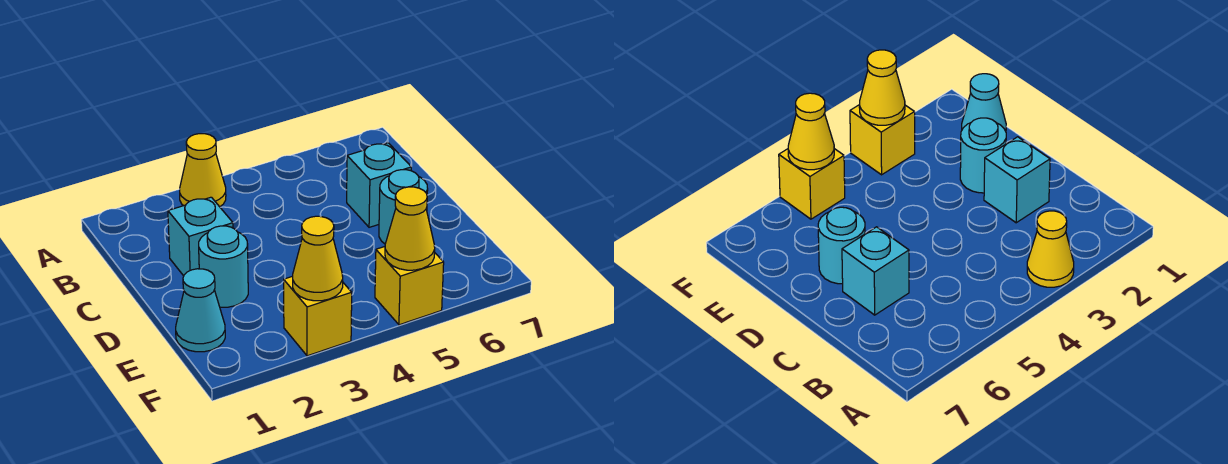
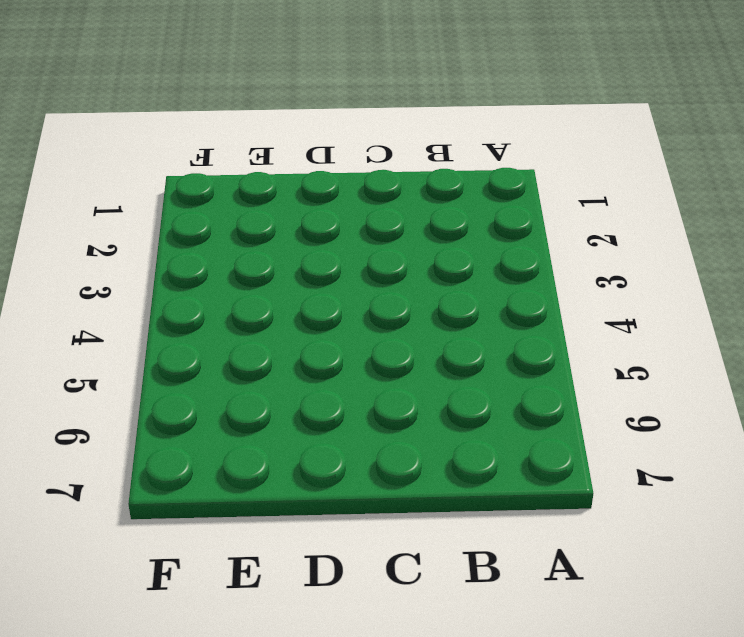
none -> yellow 1x1 cone [180,134,226,207]
none -> cyan 1x1 brick [168,197,233,276]

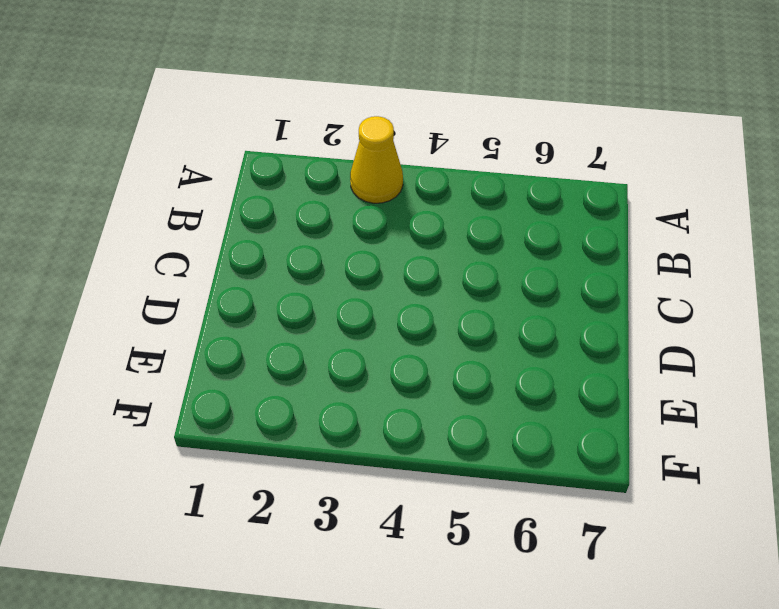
none -> cyan 1x1 brick [168,197,233,276]
none -> cyan 1x1 brick [347,143,411,227]

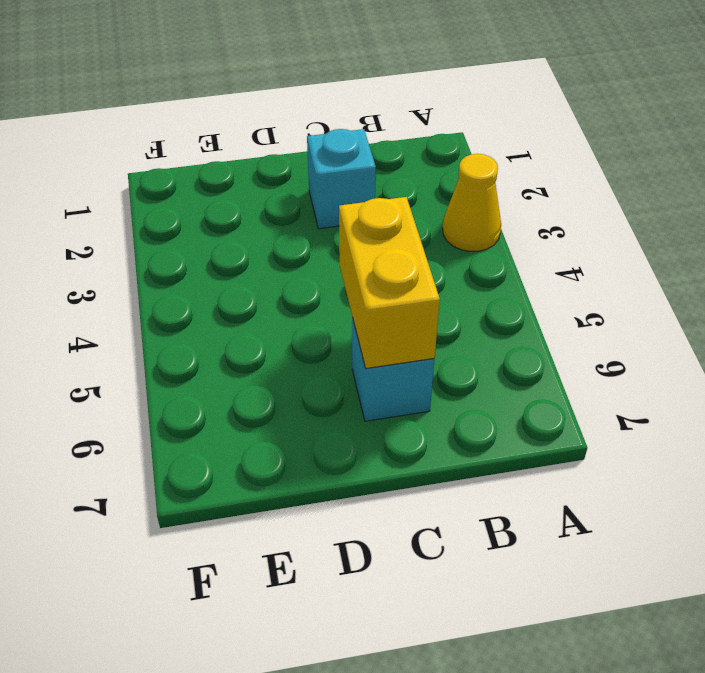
yellow 1x2 brick [339,197,440,368] -> none
none -> cyan 1x1 round brick [199,226,248,307]
none -> cyan 1x1 round brick [379,170,428,244]

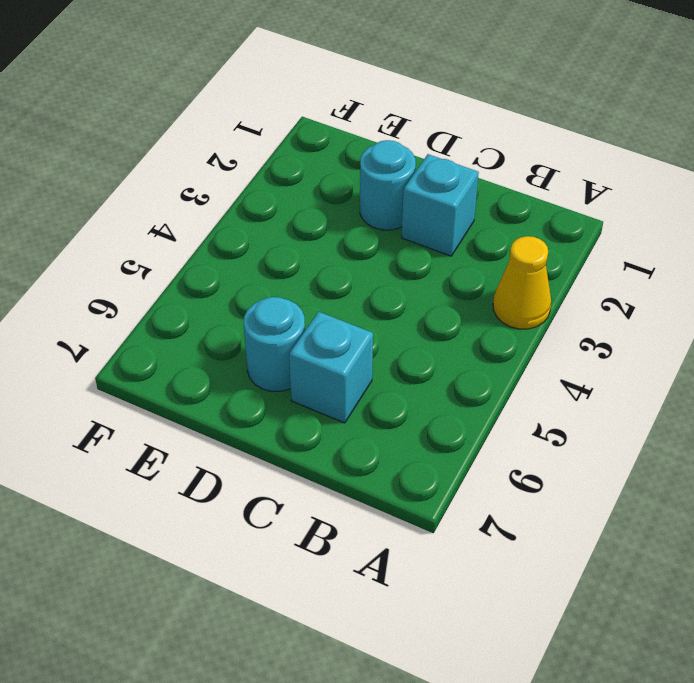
none -> cyan 1x1 cone [176,269,225,352]
none -> yellow 1x1 brick [284,276,352,356]

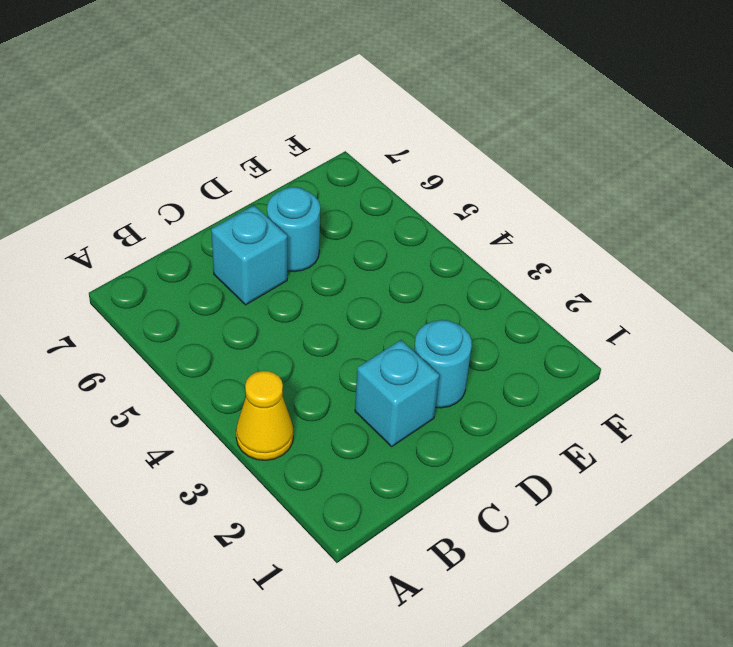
none -> cyan 1x1 cone [176,269,225,352]
none -> yellow 1x1 brick [284,276,352,356]

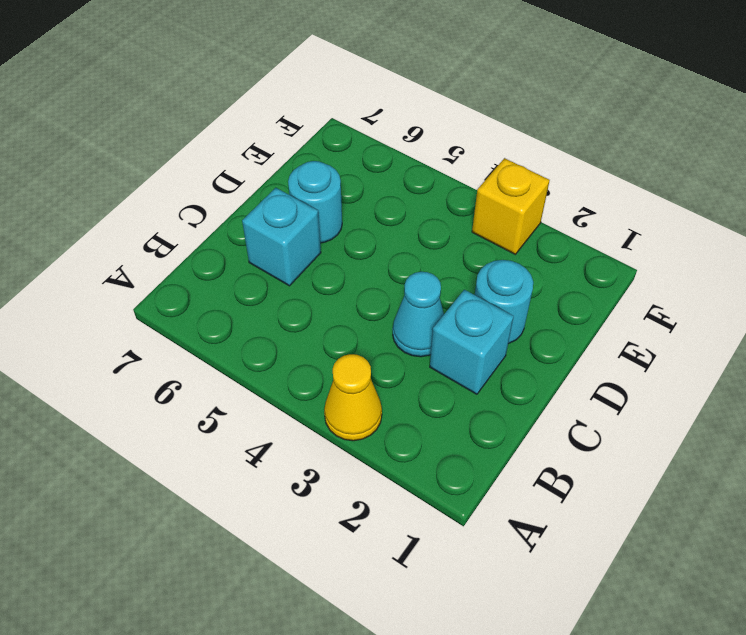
cyan 1x1 cone [393,272,444,357] -> cyan 1x1 cone moved to [176,269,225,352]
none -> yellow 1x1 brick [375,247,444,325]
none -> yellow 1x1 cone [293,216,343,301]

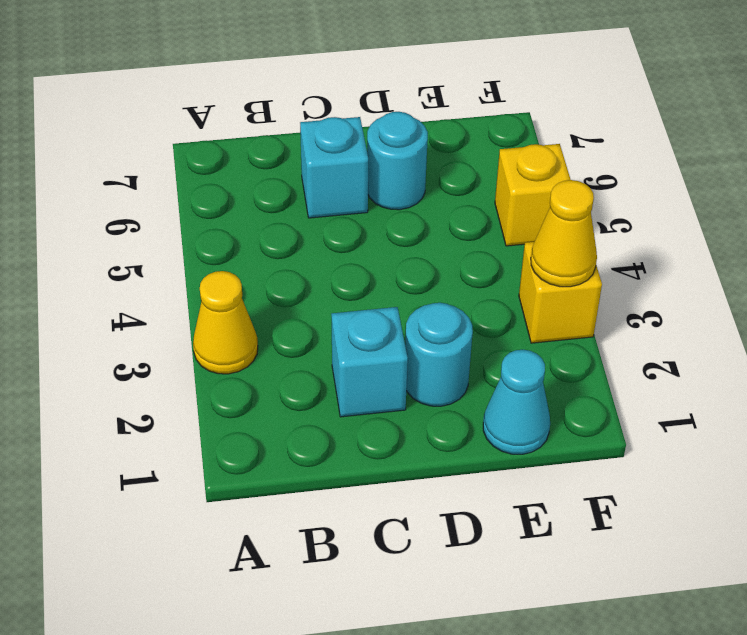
none -> yellow 1x1 cone [385,187,435,270]

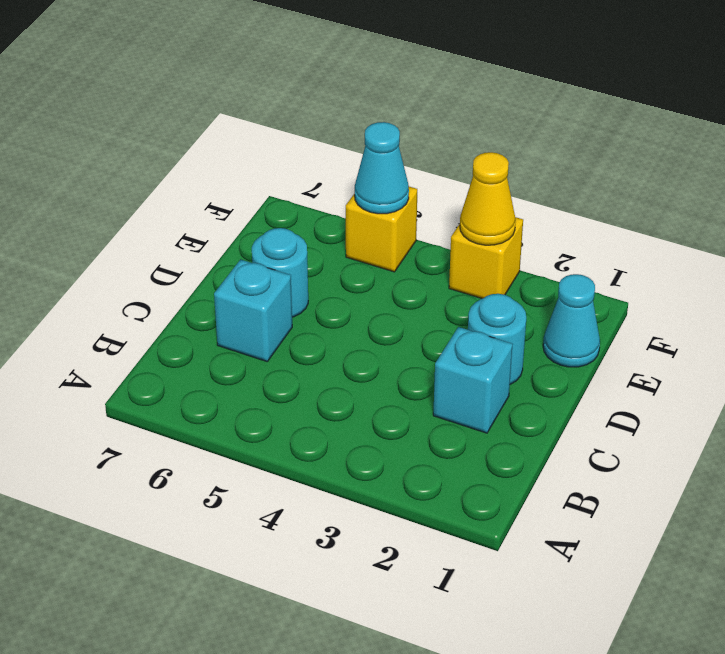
cyan 1x1 cone [355,122,409,214] -> yellow 1x1 cone [385,187,435,270]
none -> yellow 1x1 cone [180,134,226,207]

